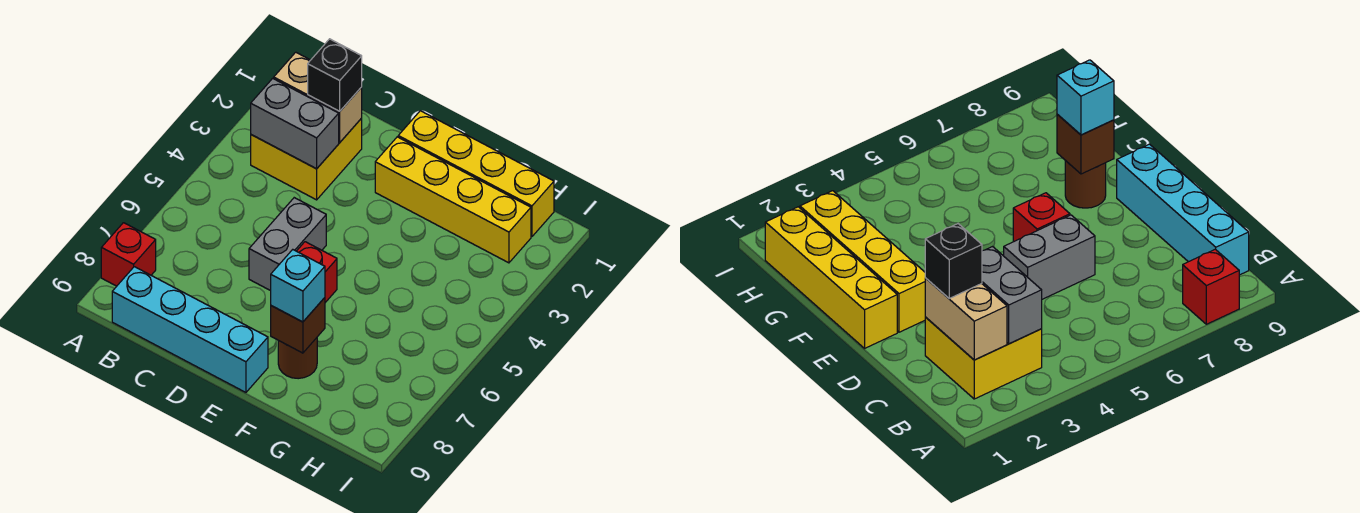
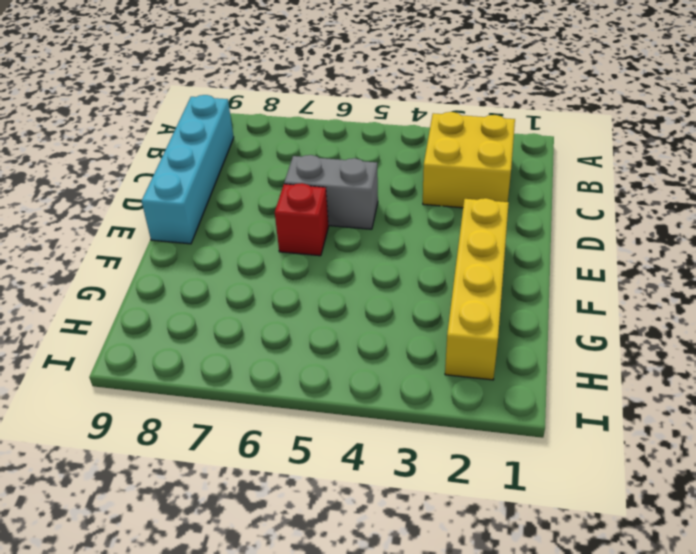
none -> red 1x1 brick [101,223,156,286]
none -> yellow 1x4 brick [398,111,554,237]
none -> brown 1x1 round brick [278,338,317,379]

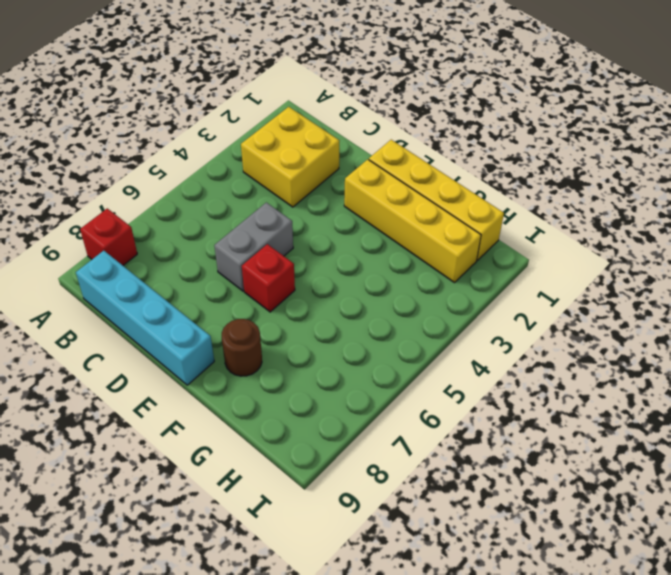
none -> tan 1x2 brick [274,52,362,142]
none -> grey 1x2 brick [251,78,339,169]
none -> brown 1x1 brick [271,298,325,353]

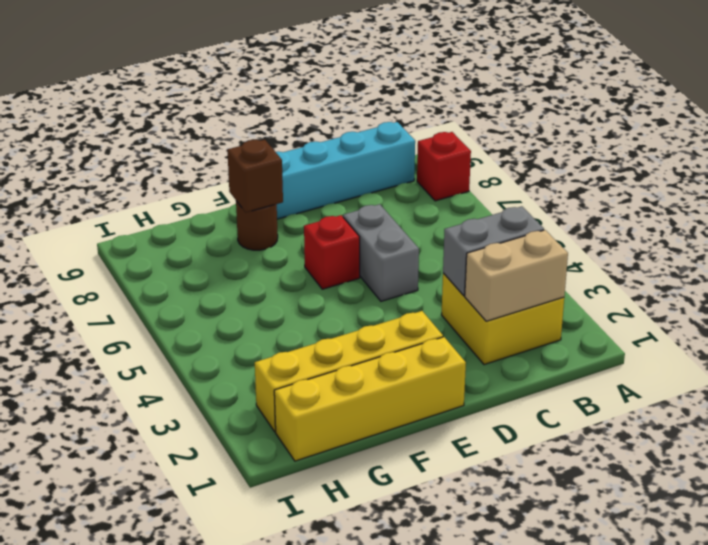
none -> black 1x1 brick [308,39,362,111]
none -> cyan 1x1 brick [271,250,325,322]

